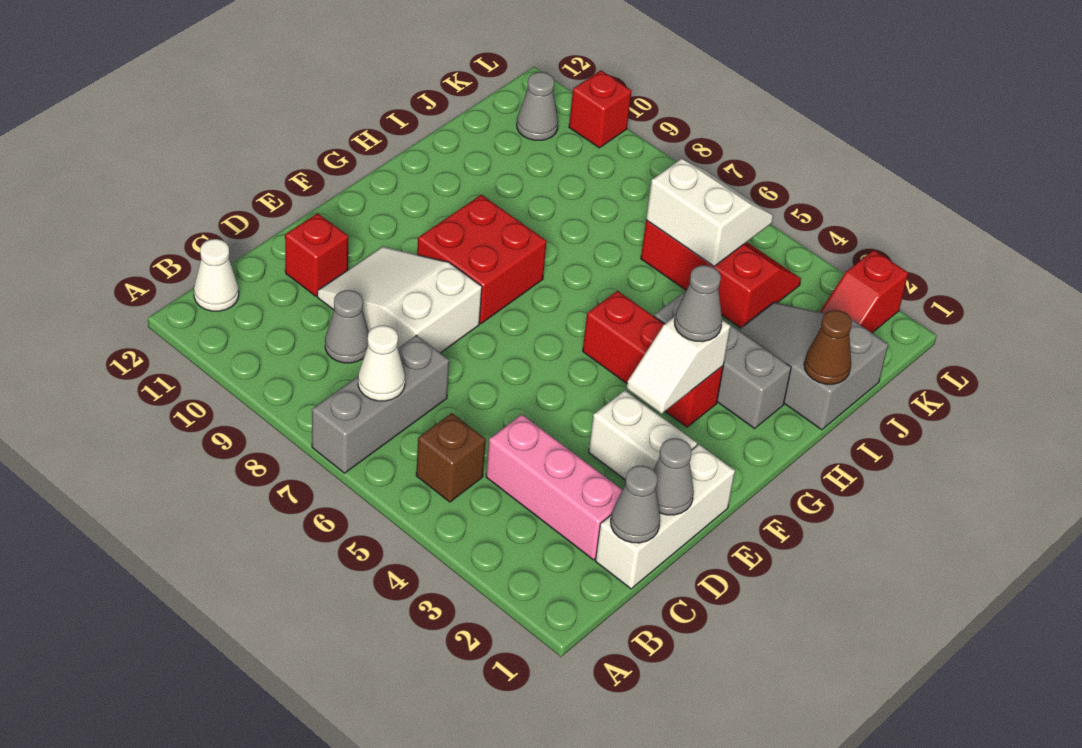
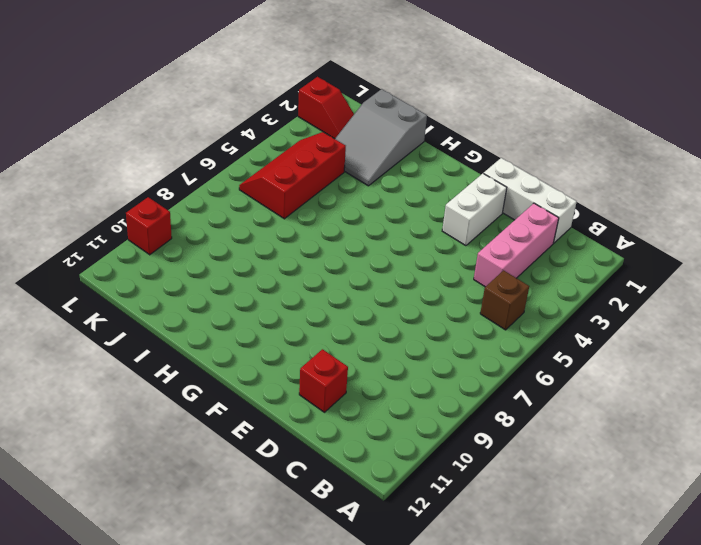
none -> grey 1x3 brick [312,335,449,473]
none -> white 1x1 cone [194,239,239,311]
none -> grey 1x1 cone [325,290,369,363]

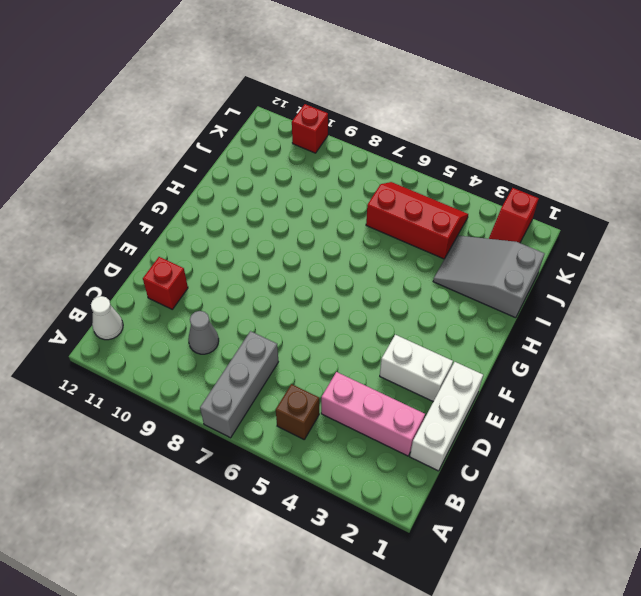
none -> white 2x3 slope [317,247,482,353]
none -> red 2x2 brick [417,195,547,324]
none -> red 1x3 brick [583,291,723,427]

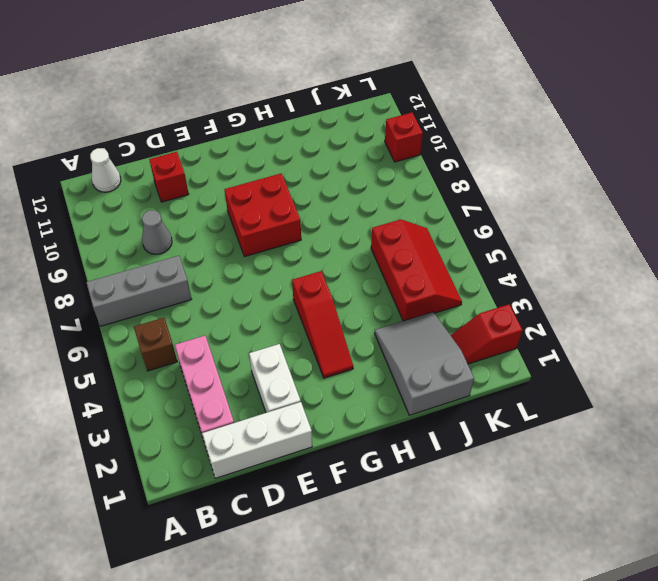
red 1x3 slope [292,271,353,378] -> red 1x3 brick [583,291,723,427]
none -> white 2x3 slope [317,247,482,353]
none -> grey 1x3 brick [654,293,791,428]
none -> grey 1x1 cone [517,72,558,140]

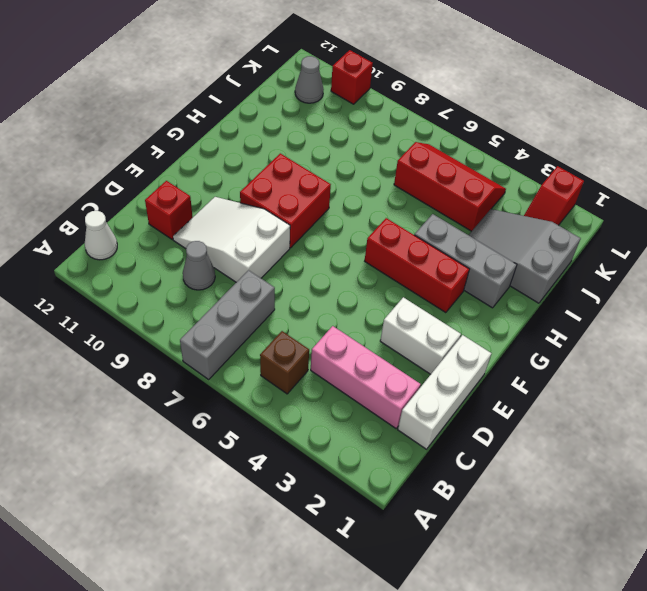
none -> white 1x1 cone [358,325,405,401]
none -> grey 1x1 cone [611,466,660,543]
none -> grey 1x1 cone [653,438,694,515]

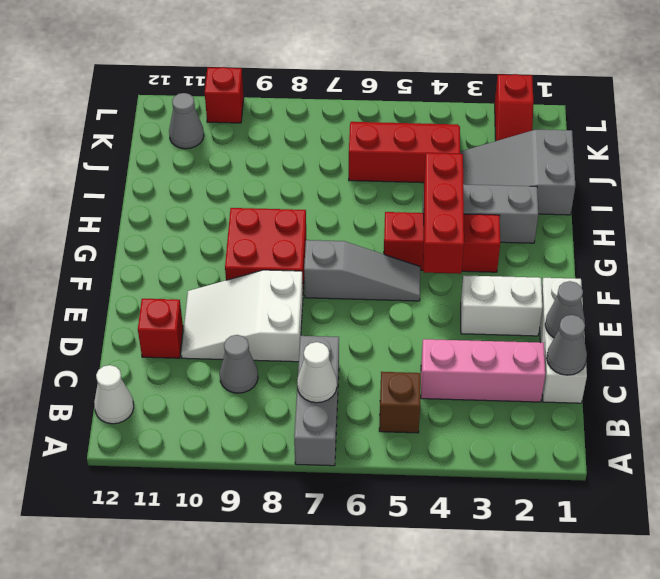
red 1x3 brick [423,153,464,274] -> none
grey 1x3 slope [304,240,420,301] -> none
none -> white 1x2 slope [627,317,730,414]
none -> brown 1x1 cone [804,310,852,384]
none -> white 2x2 slope [646,159,773,266]

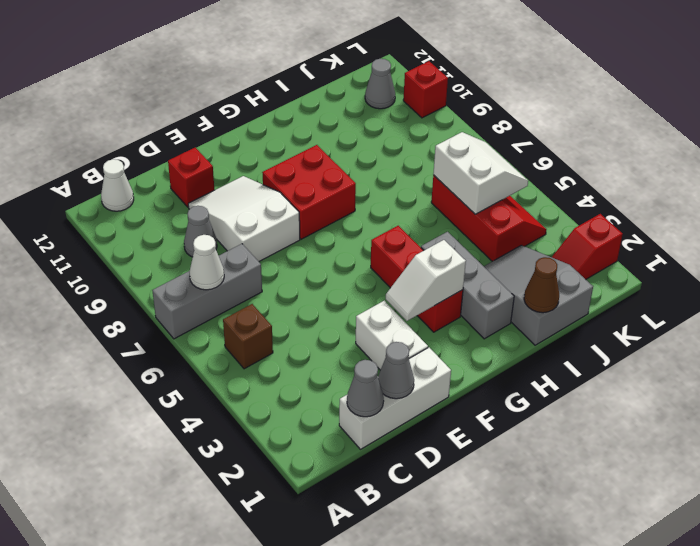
none -> pink 1x3 brick [486,415,622,560]
none -> grey 1x1 cone [674,265,722,342]

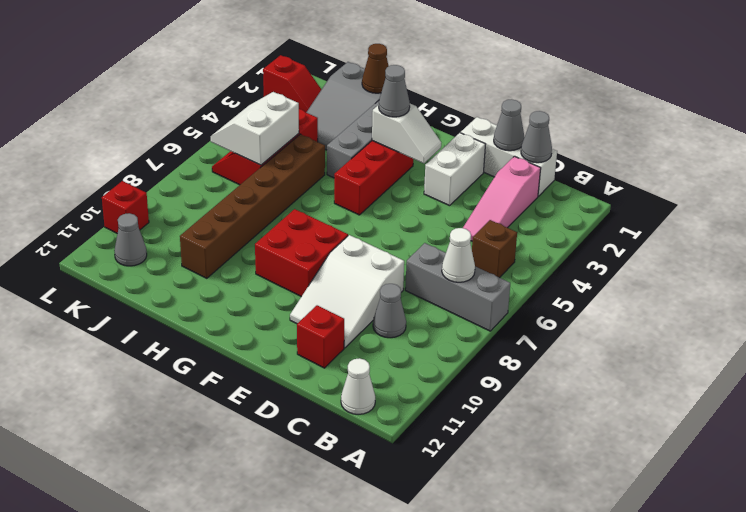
pink 1x3 slope [463,156,541,241] -> pink 1x3 brick [486,415,622,560]
brown 1x6 brick [180,134,325,278] -> none

